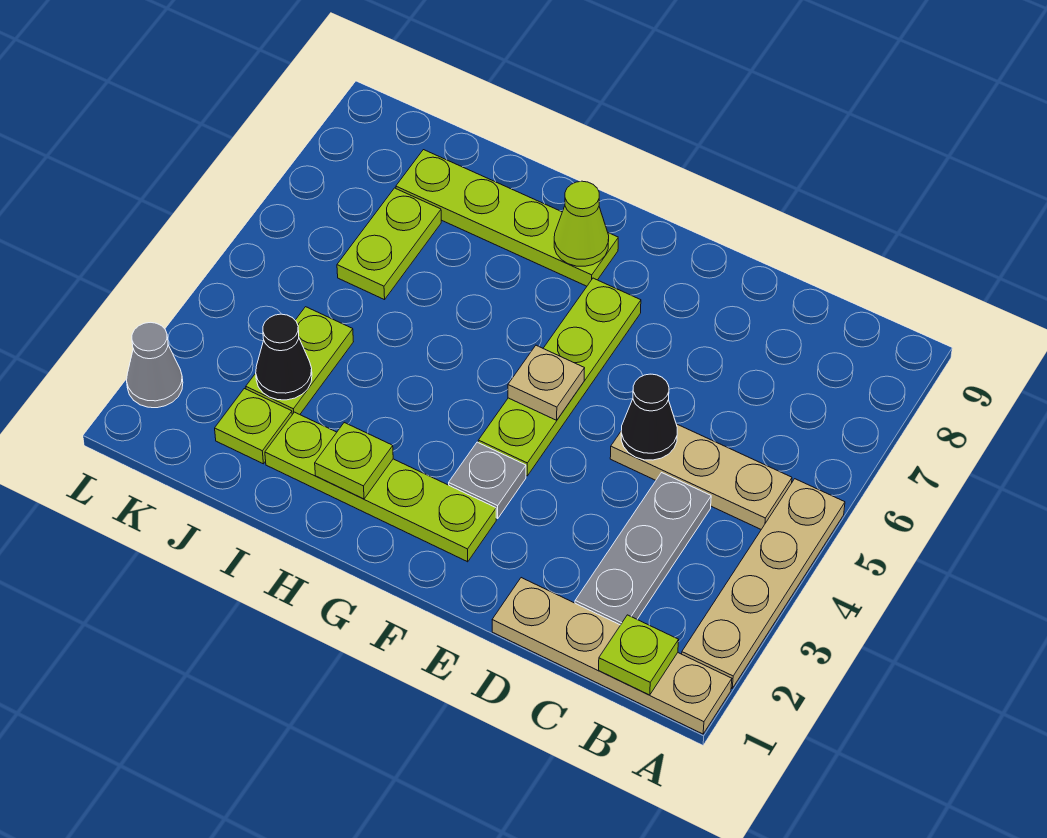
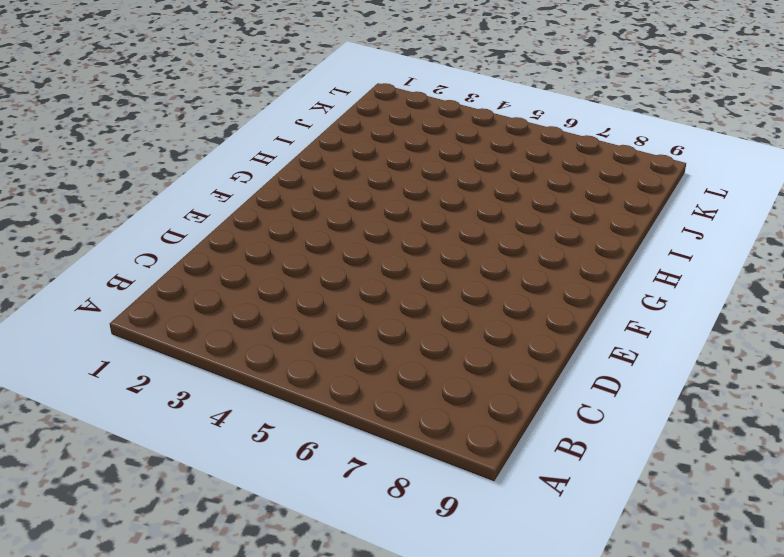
none -> tan 1x4 plate [492,578,732,734]
none -> tan 1x4 plate [682,479,845,688]
none -> tan 1x3 plate [610,424,792,529]

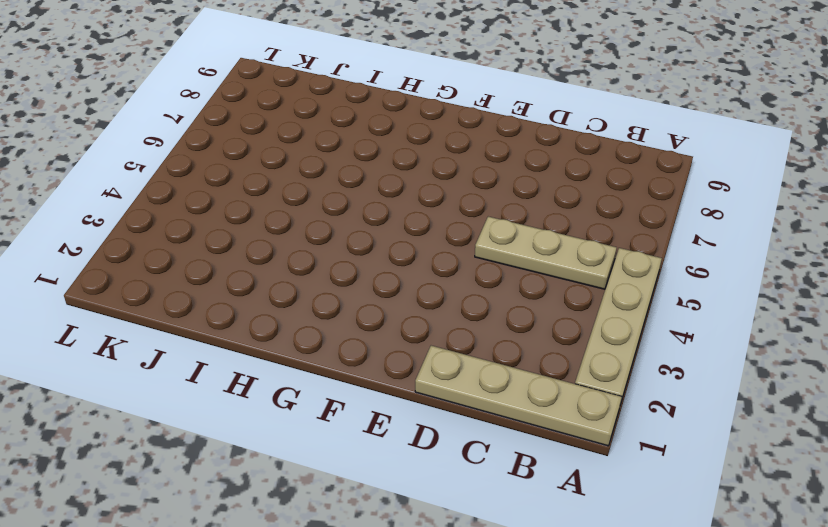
none -> grey 1x3 plate [575,473,711,625]
none -> lime 1x4 plate [265,412,496,562]
none -> grey 1x1 plate [449,442,526,518]

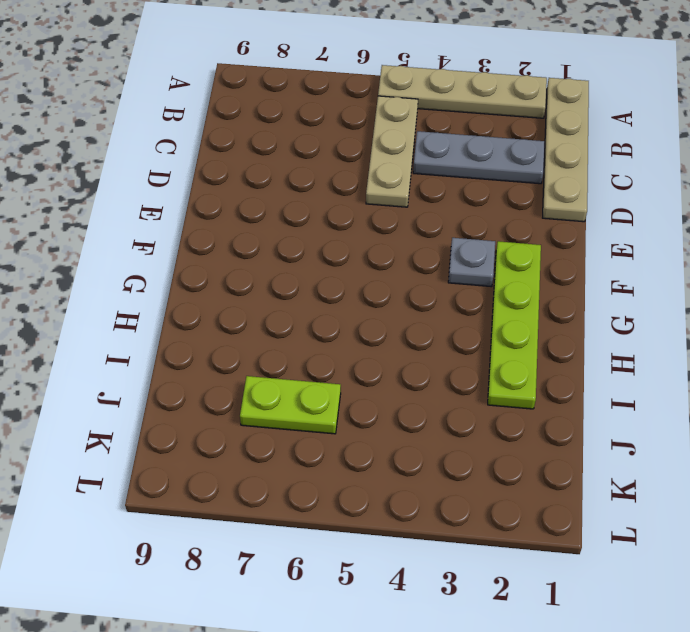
none -> lime 1x4 plate [478,278,641,476]
none -> lime 1x4 plate [396,150,618,286]
none -> lime 1x1 plate [215,388,292,464]

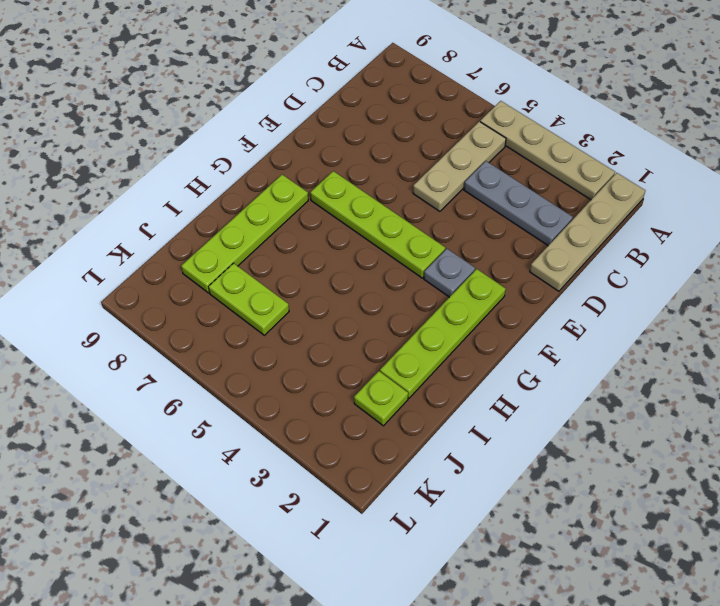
none -> lime 1x2 plate [246,307,353,414]
none -> grey 1x1 cone [127,322,183,408]
none -> lime 1x1 plate [599,615,679,695]

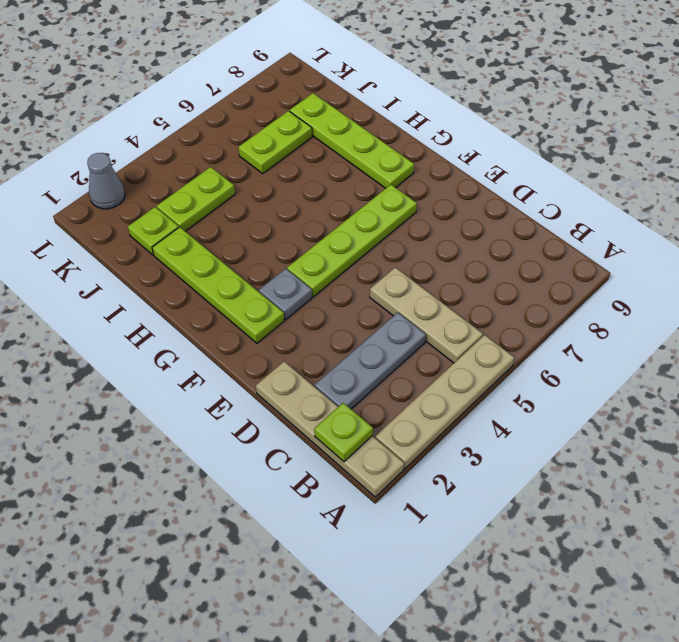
none -> black 1x1 cone [621,374,677,460]
none -> tan 1x1 plate [508,345,585,420]
none -> lime 1x1 cone [554,181,609,266]

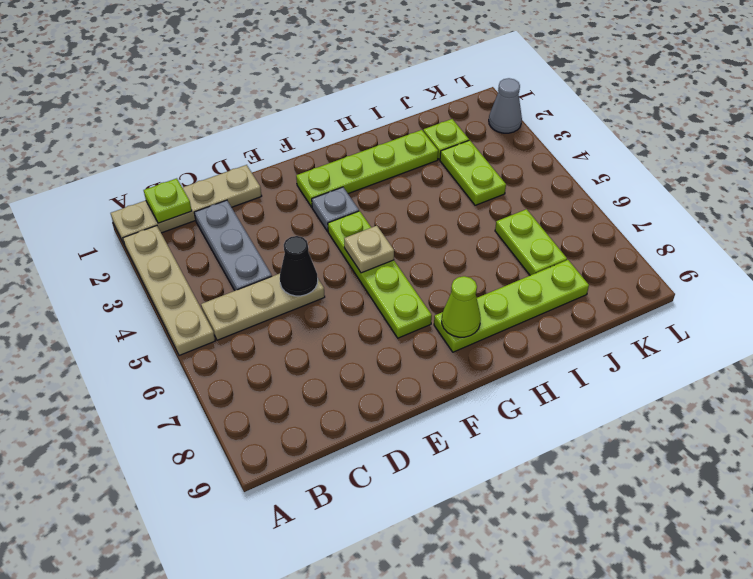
none -> lime 1x1 plate [315,423,393,499]
none -> black 1x1 cone [256,314,312,400]

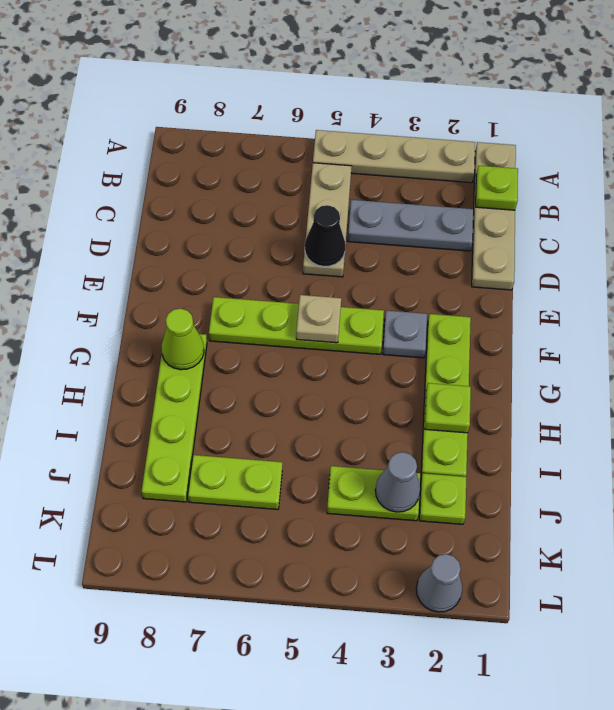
grey 1x1 cone [375,452,420,512] -> black 1x1 cone [256,314,312,400]

